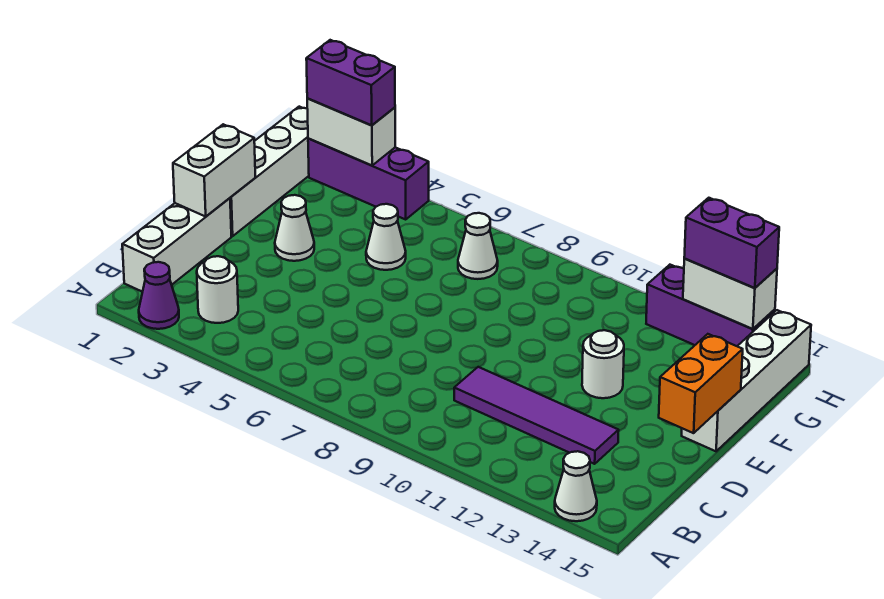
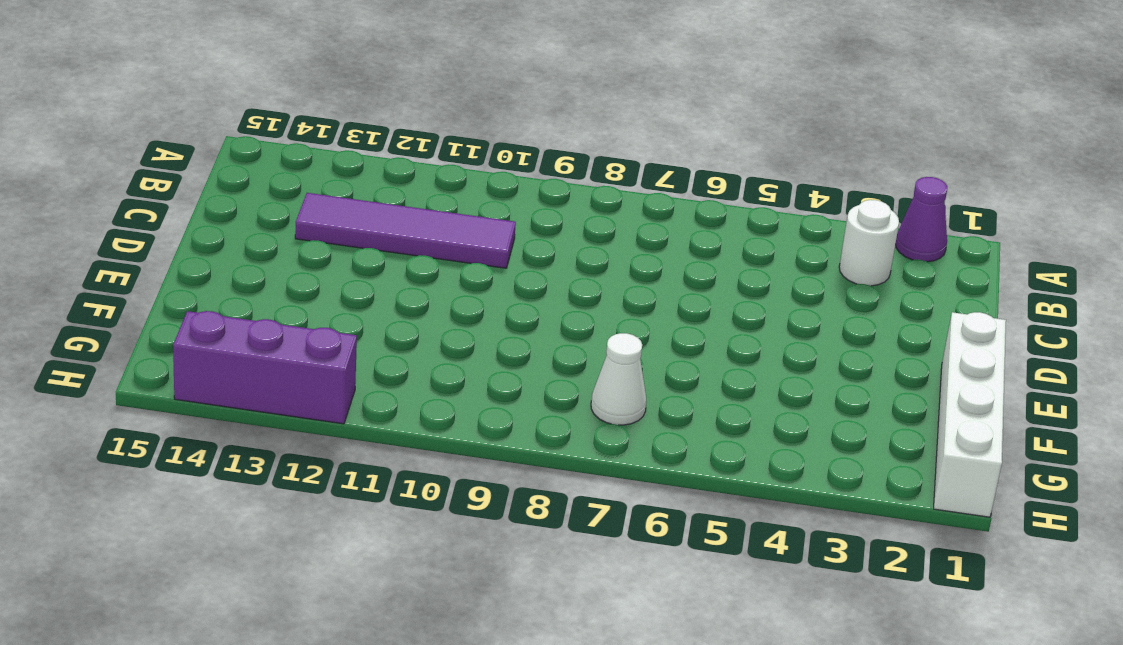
none -> white 1x1 cone [555,451,597,521]
none -> white 1x3 brick [122,198,231,292]
none -> white 1x1 cone [275,195,314,261]

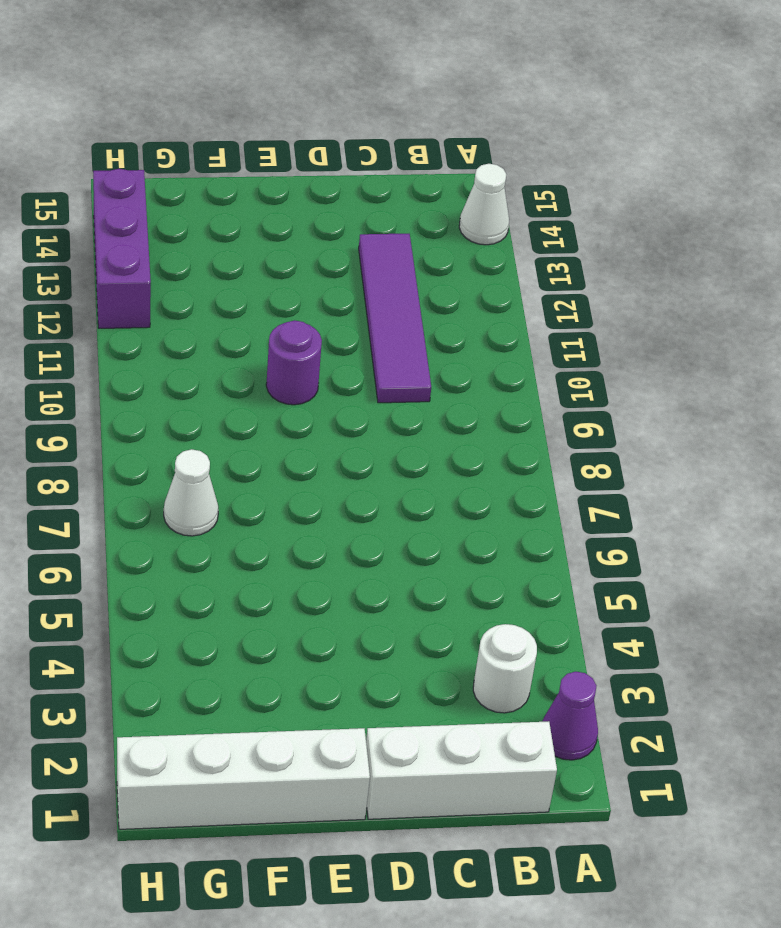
purple 1x1 round brick [266,320,322,405] -> none
none -> white 1x1 cone [275,195,314,261]
none -> white 1x1 round brick [582,330,624,398]
none -> white 1x4 brick [682,310,811,451]

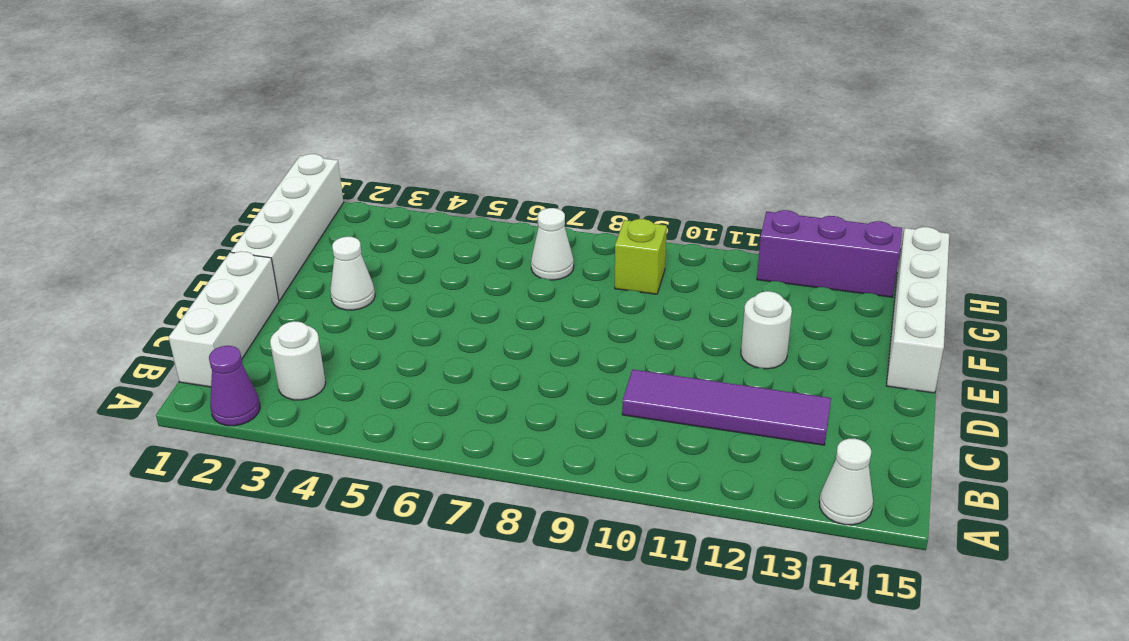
lime 1x1 brick [615,219,667,294] -> none
none -> white 1x1 cone [366,204,406,270]
none -> purple 1x3 brick [308,138,429,219]
none -> white 1x2 brick [173,124,255,216]

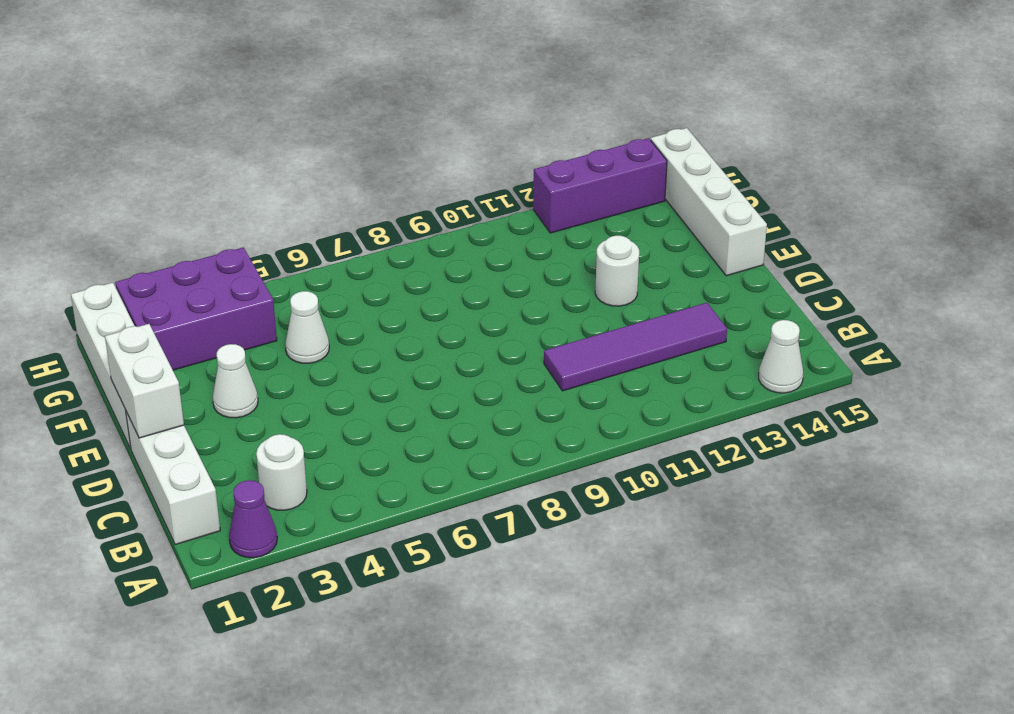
purple 2x3 brick [115,247,277,370] -> purple 1x3 brick [308,138,429,219]
none -> white 1x1 cone [458,213,498,279]
none -> orange 1x2 brick [659,334,743,433]
none -> white 1x2 brick [307,99,395,166]

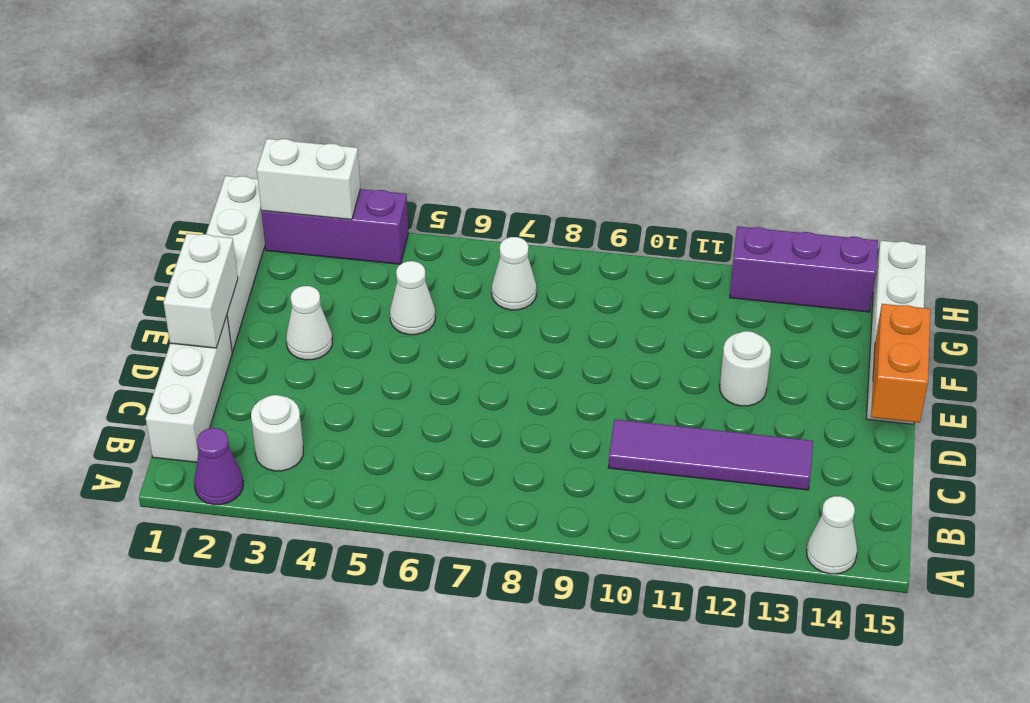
none -> white 1x2 brick [683,259,777,329]
none -> purple 1x2 brick [306,40,395,126]
none -> purple 1x2 brick [684,198,779,288]

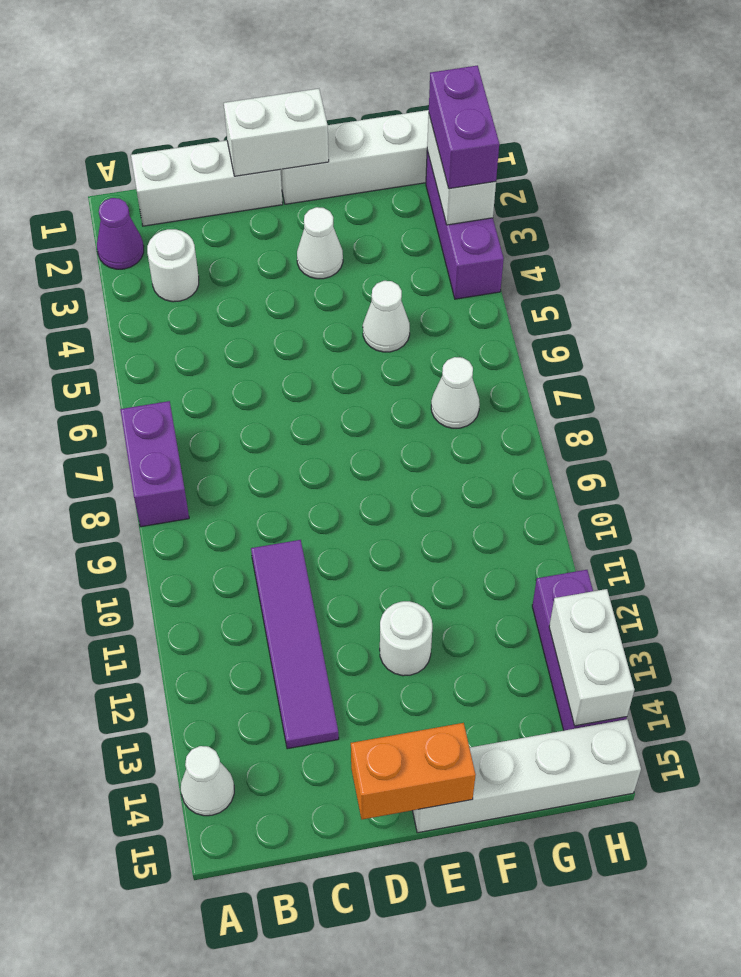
purple 1x2 brick [120,401,189,527] -> purple 1x2 brick moved to [684,198,779,288]

